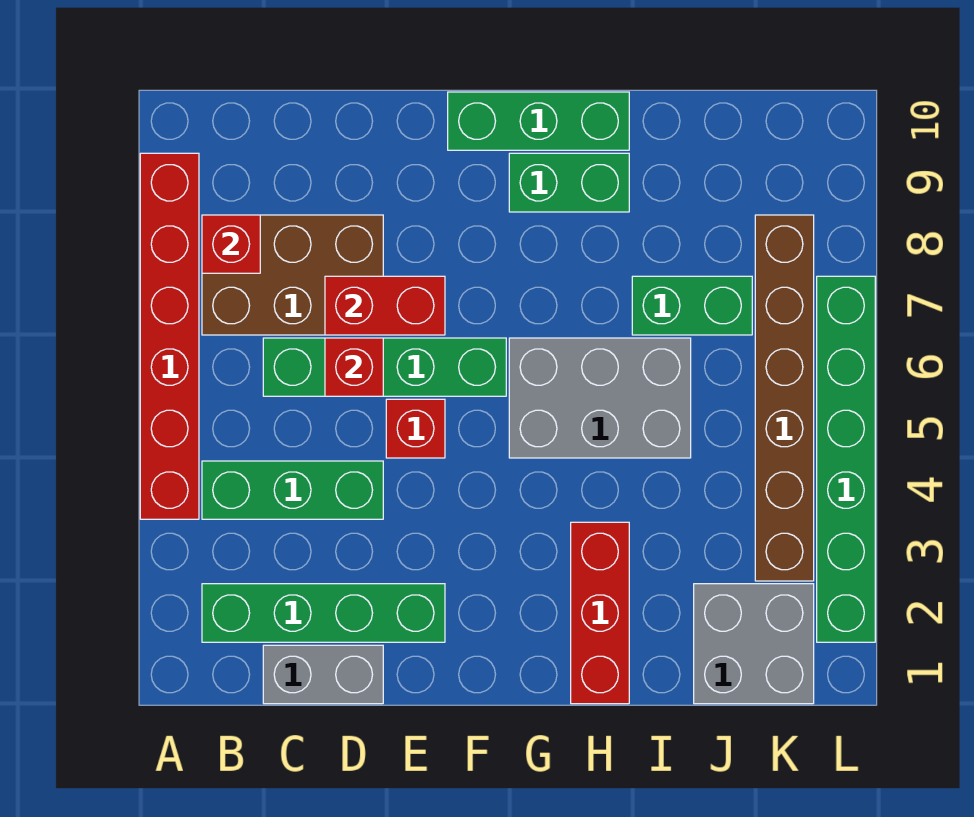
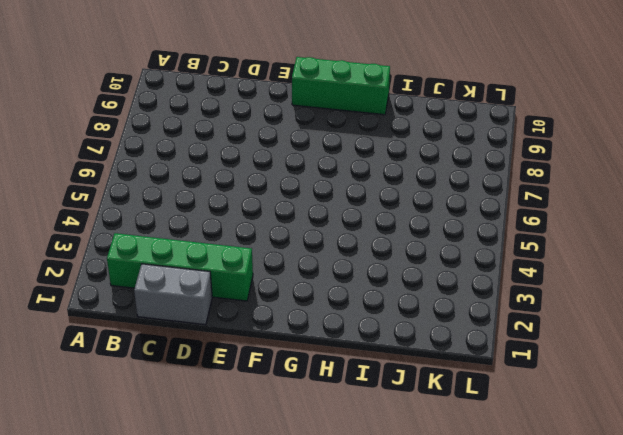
none -> red 1x6 brick [140,153,199,519]
none -> green 1x3 brick [202,461,383,519]
none -> brown 2x3 brick [202,215,383,335]

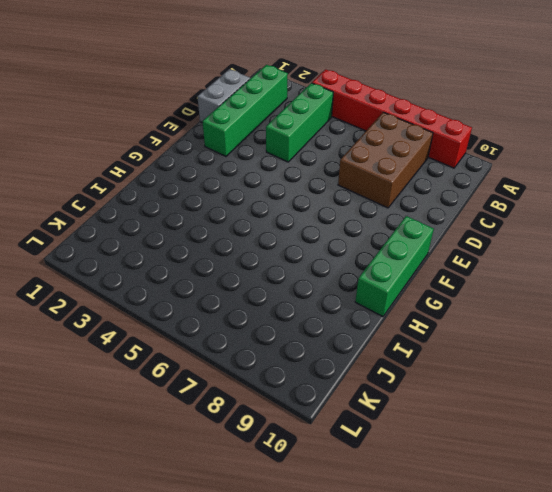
none -> green 1x4 brick [263,338,506,396]
none -> red 1x1 brick [386,399,445,458]
none -> grey 2x3 brick [509,338,691,458]

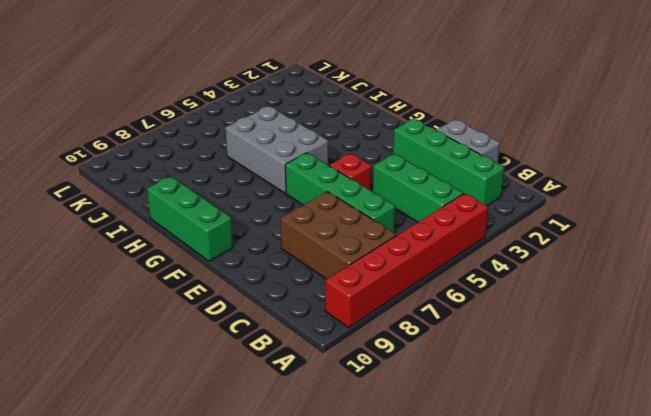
none -> green 1x2 brick [509,153,629,212]
none -> red 1x3 brick [571,522,629,704]
none -> green 1x2 brick [632,276,752,335]

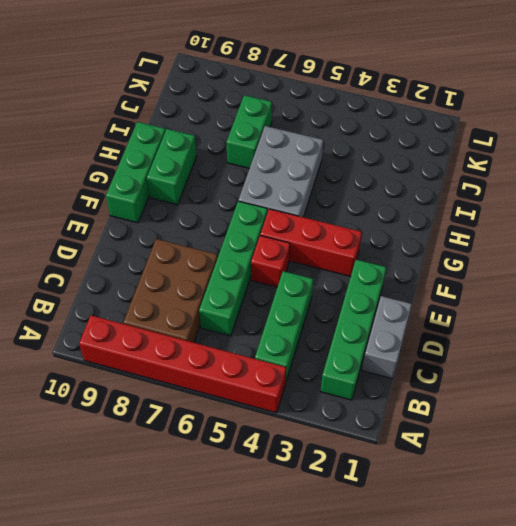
red 1x3 brick [260,209,362,277] -> red 1x3 brick moved to [571,522,629,704]
none -> grey 2x2 brick [694,584,814,704]
none -> brown 1x6 brick [755,215,814,581]
none -> green 1x6 brick [817,276,875,642]

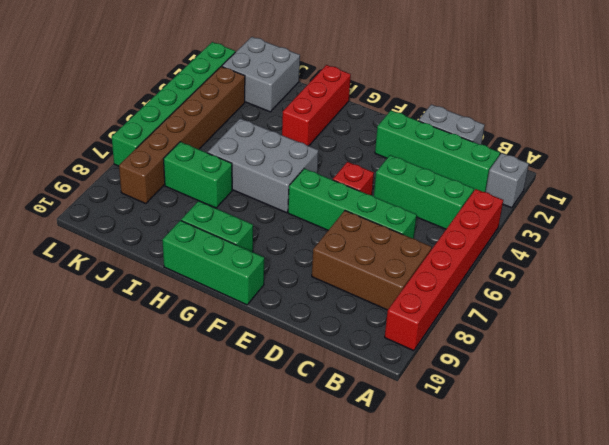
grey 1x1 brick [486,153,529,208] -> none
none -> red 1x1 brick [202,215,260,273]
none -> red 1x1 brick [325,338,383,396]
none -> red 1x2 brick [325,276,445,335]

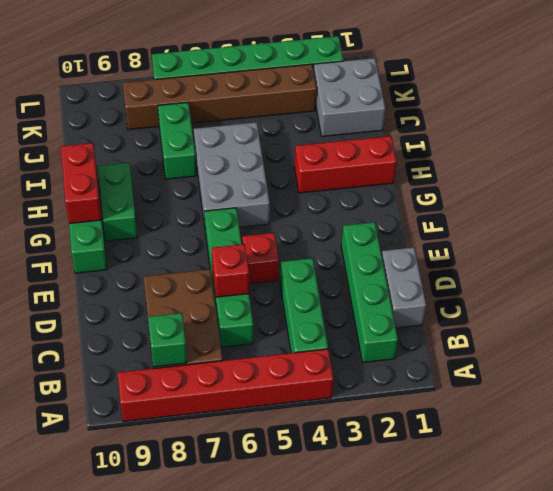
green 1x1 brick [148,313,187,367] -> red 1x1 brick [202,215,260,273]
red 1x2 brick [61,143,101,224] -> red 1x2 brick moved to [325,276,445,335]

